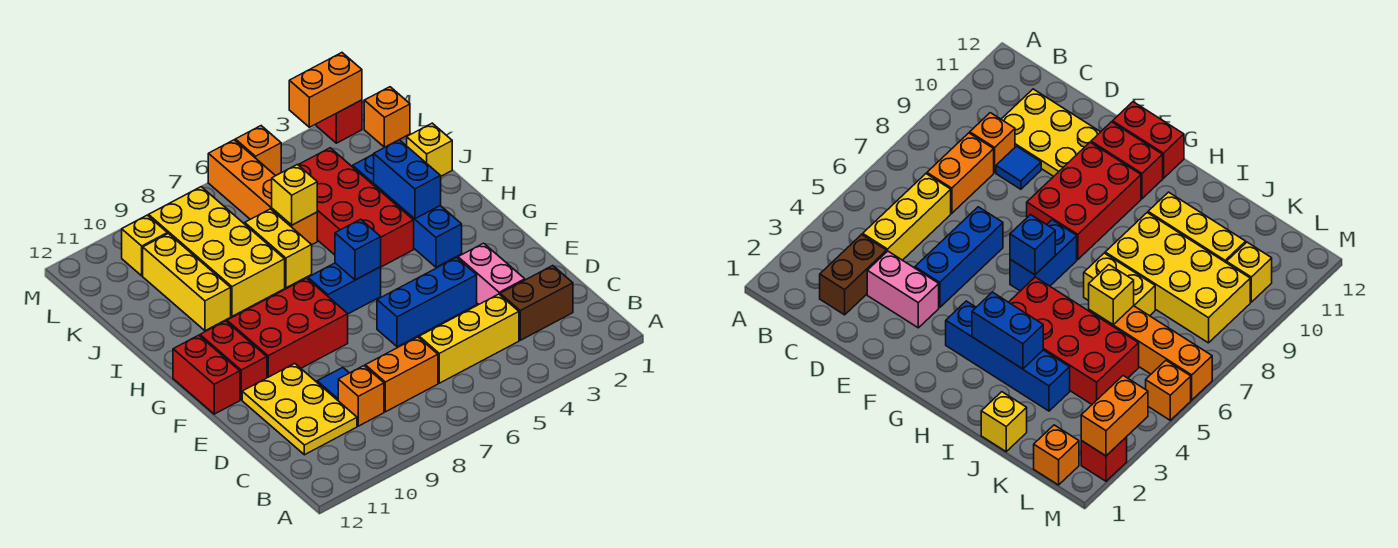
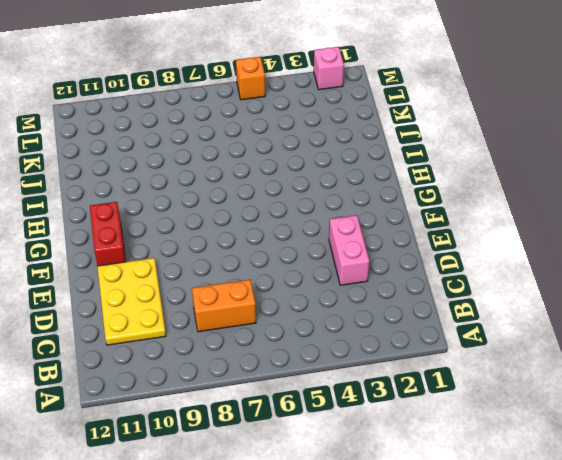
pink 1x1 brick [314,47,344,90] -> red 1x1 brick [316,100,362,143]
none -> brown 1x2 brick [500,266,573,340]
none -> yellow 1x3 brick [419,294,519,383]
none -> orange 1x1 brick [338,366,384,426]

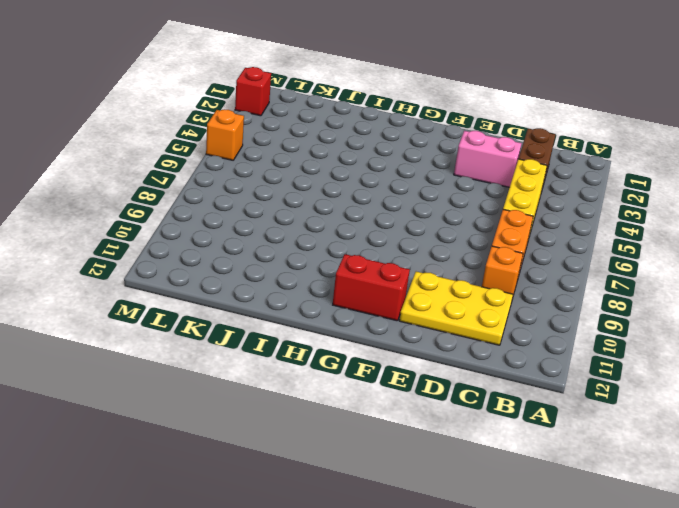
none -> blue 1x1 tile [317,368,349,400]
none -> blue 1x3 brick [377,258,477,347]
none -> red 2x3 brick [227,278,348,378]

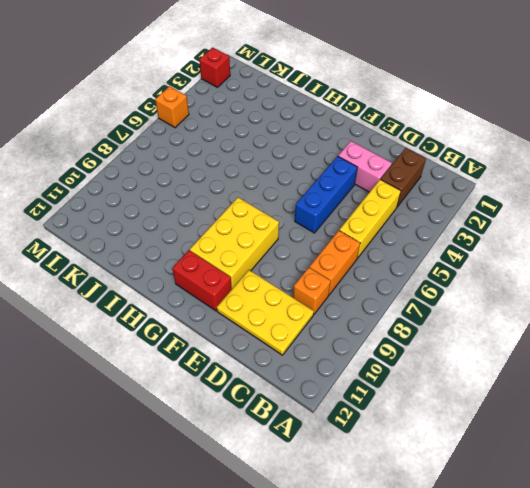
yellow 2x3 brick [190,197,279,289] -> red 2x3 brick [227,278,348,378]
none -> blue 1x1 tile [317,368,349,400]
none -> red 1x2 brick [173,335,240,414]
none -> blue 1x4 brick [353,154,462,267]

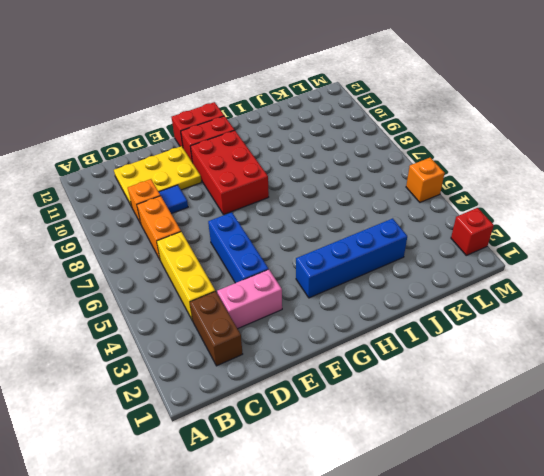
none -> blue 1x2 brick [308,263,381,314]
none -> red 2x4 brick [299,148,414,267]
none -> yellow 1x2 brick [245,209,312,288]

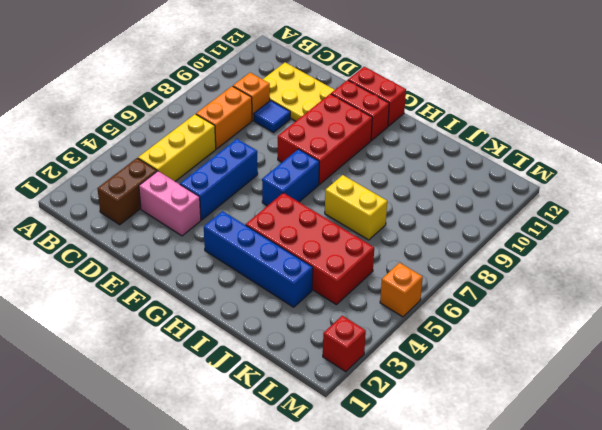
none -> yellow 2x4 brick [149,187,285,316]
none -> yellow 1x3 brick [143,234,231,331]
none -> yellow 1x1 brick [407,123,452,176]

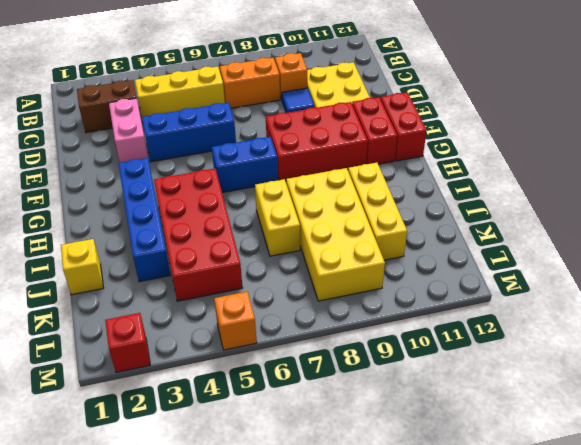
none -> orange 1x4 brick [208,140,317,245]
none -> orange 1x1 brick [364,87,410,147]
none -> yellow 1x1 brick [122,215,167,276]

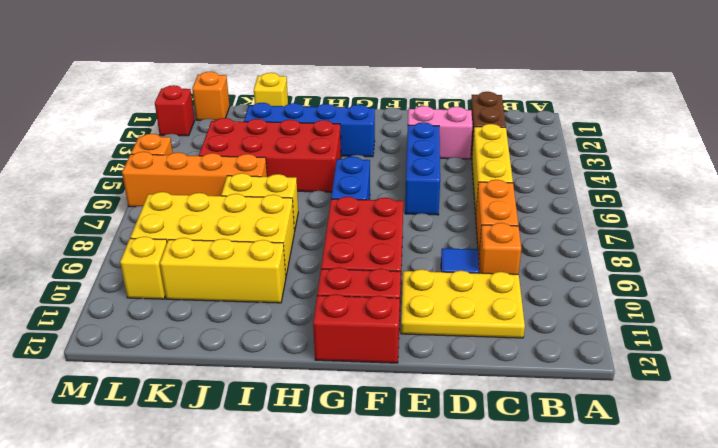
none -> blue 1x1 brick [335,219,381,280]
none -> blue 1x2 brick [374,140,441,219]
none -> yellow 1x1 brick [272,164,317,225]

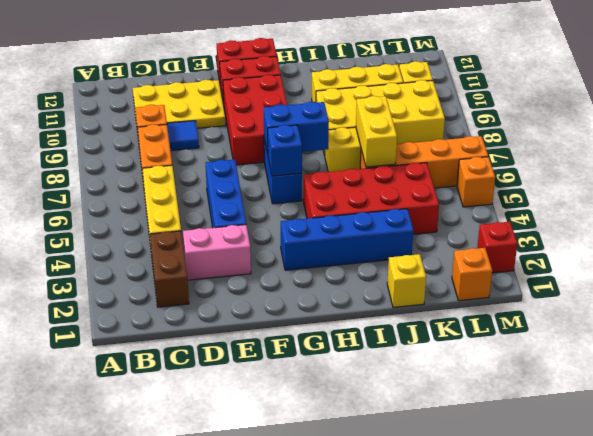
blue 1x2 brick [264,102,329,154] -> blue 1x2 brick moved to [374,140,441,219]
yellow 1x2 brick [356,96,397,167] -> yellow 1x1 brick [272,164,317,225]
none -> orange 1x2 brick [289,53,362,127]

